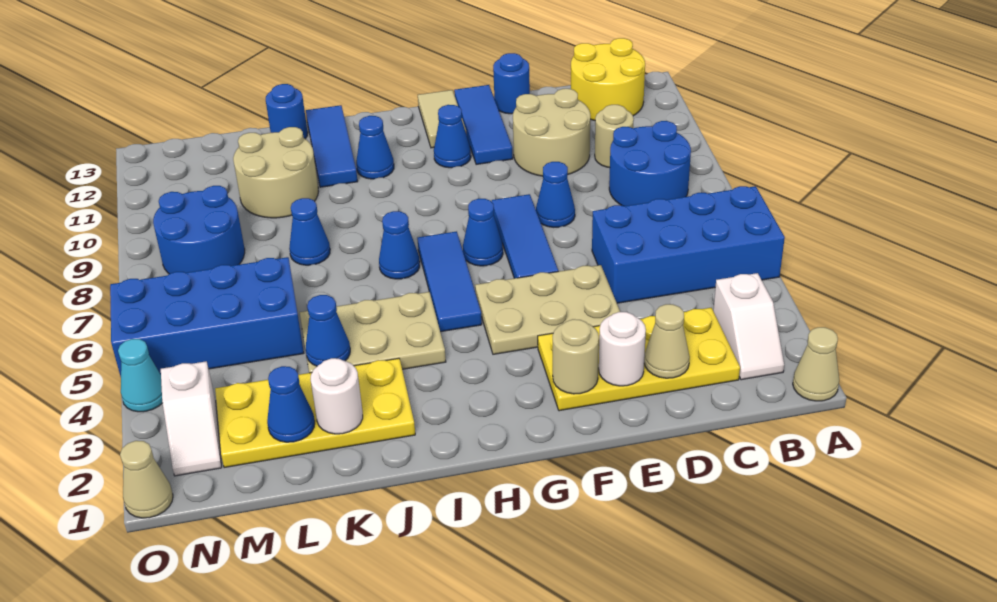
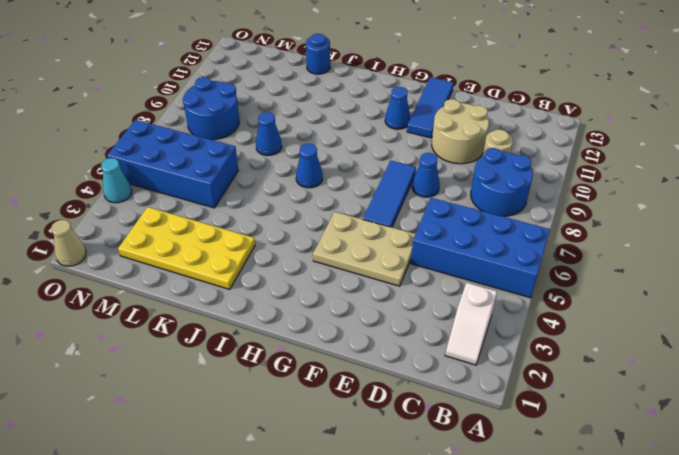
none -> tan 1x1 cone [793,327,839,401]
none -> yellow 2x2 round brick [571,38,645,120]
none -> yellow 2x4 plate [538,308,740,411]
none -> blue 1x1 round brick [493,53,530,114]

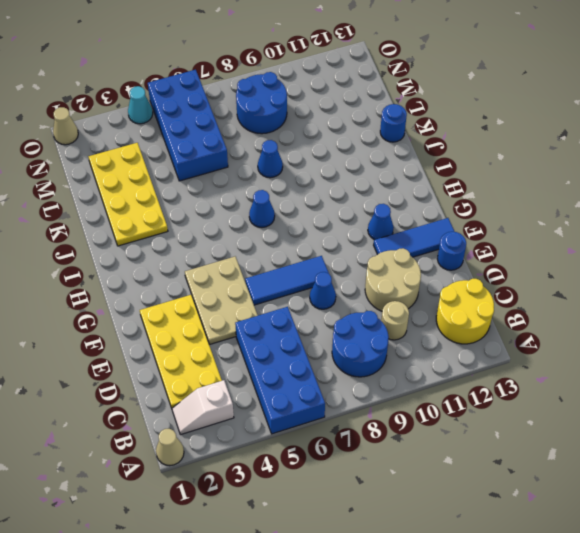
none -> blue 1x1 cone [463,199,503,266]
none -> tan 1x2 tile [418,90,466,148]
none -> blue 1x3 tile [417,231,482,332]
none -> tan 2x3 plate [300,292,446,373]

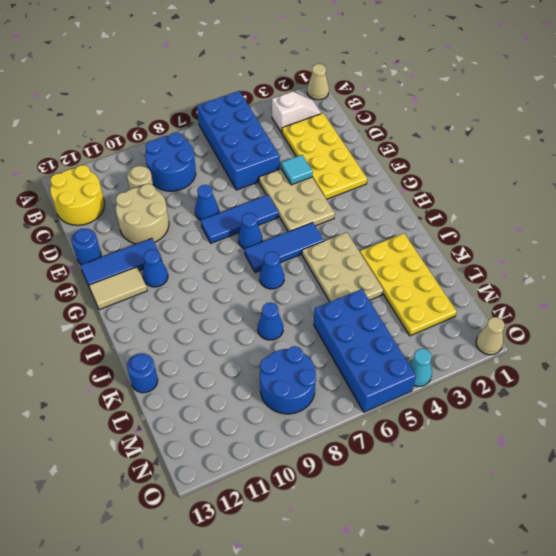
cyan 1x1 tile [281,155,313,185] -> none
none -> blue 1x1 cone [356,116,394,179]
none -> blue 1x3 tile [306,105,358,187]
none -> tan 2x2 round brick [233,127,319,218]
none -> white 1x2 slope [161,361,222,476]

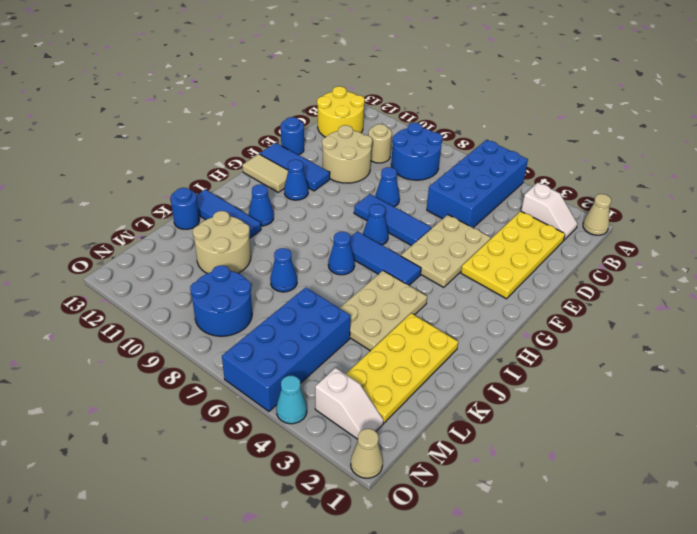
none -> tan 1x1 cone [644,304,690,378]
none -> white 1x1 round brick [599,312,646,386]
none -> tan 1x1 round brick [553,319,599,394]
none -> white 1x1 round brick [311,358,363,434]

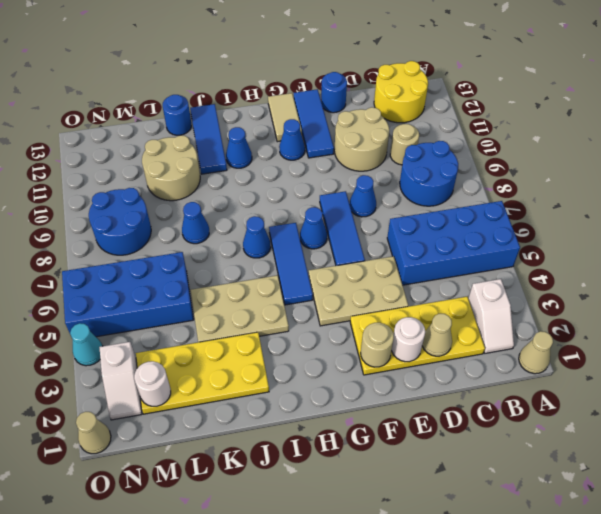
white 1x1 round brick [134,361,171,406] -> white 1x1 round brick moved to [311,358,363,434]
none -> blue 1x1 cone [306,295,350,366]
none -> blue 1x1 cone [267,366,315,442]

